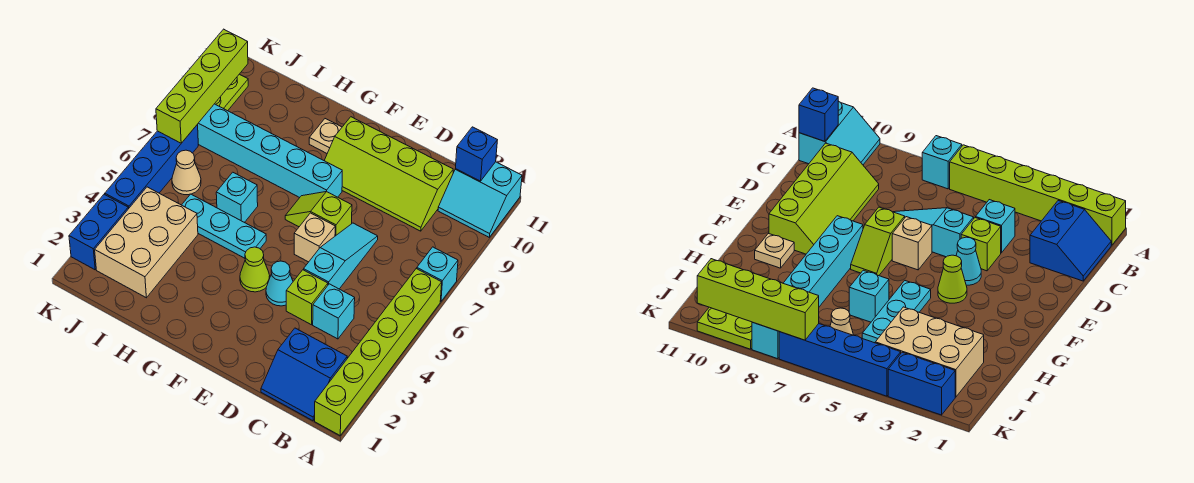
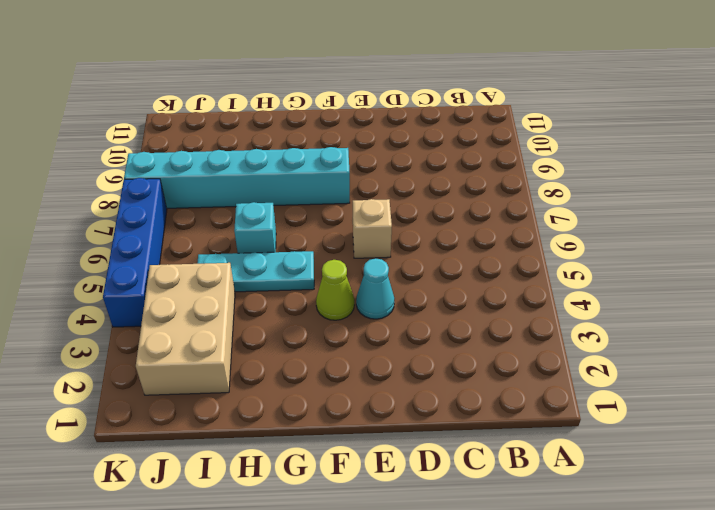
none -> lime 1x6 brick [315,269,442,435]
none -> cyan 1x1 brick [417,247,458,302]
none -> cyan 2x2 slope [438,162,522,237]

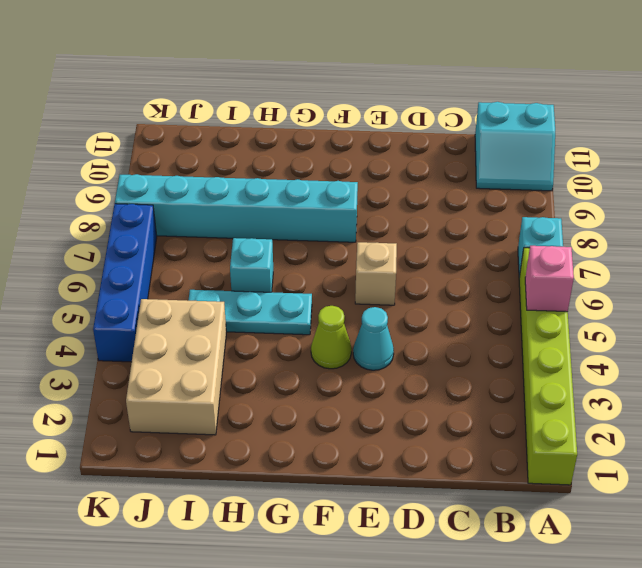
pink 1x1 brick [525,246,574,312] -> none
none -> blue 2x2 slope [261,328,347,421]
none -> cyan 1x1 brick [313,284,355,339]
none -> lime 2x4 slope [324,117,453,231]

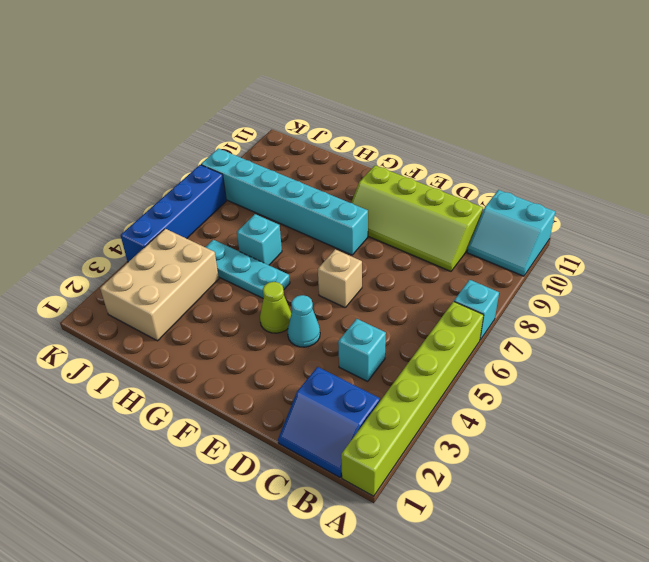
none -> lime 1x1 brick [286,270,328,325]
none -> cyan 1x3 slope [304,223,378,289]
none -> lime 1x2 slope [285,192,352,236]

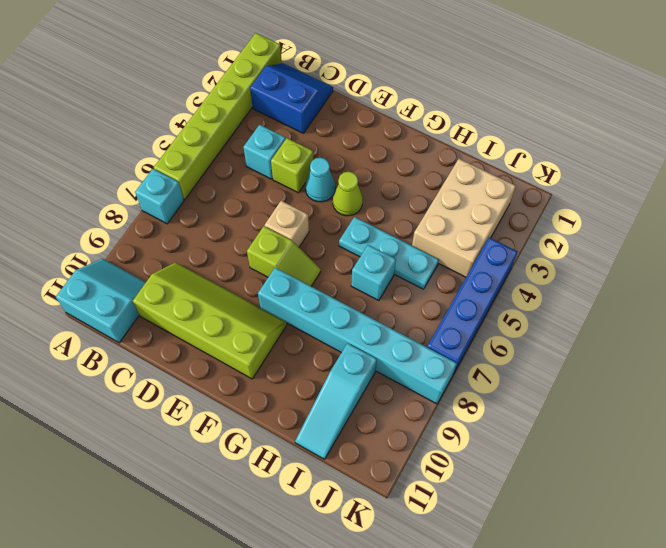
cyan 1x3 slope [295,343,377,459] -> cyan 1x3 slope moved to [304,223,378,289]
none -> tan 1x1 plate [309,119,342,153]
none -> tan 1x1 cone [172,150,201,195]
none -> blue 1x2 brick [69,195,128,270]

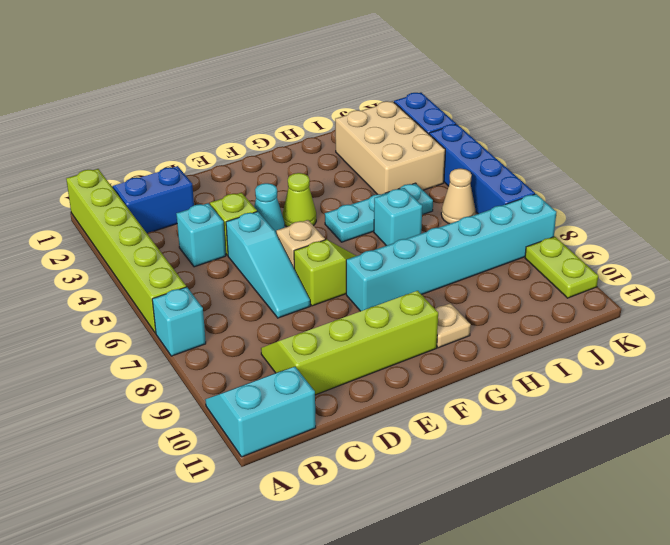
none -> blue 1x1 brick [456,127,497,181]
none -> lime 1x4 brick [156,29,248,143]

